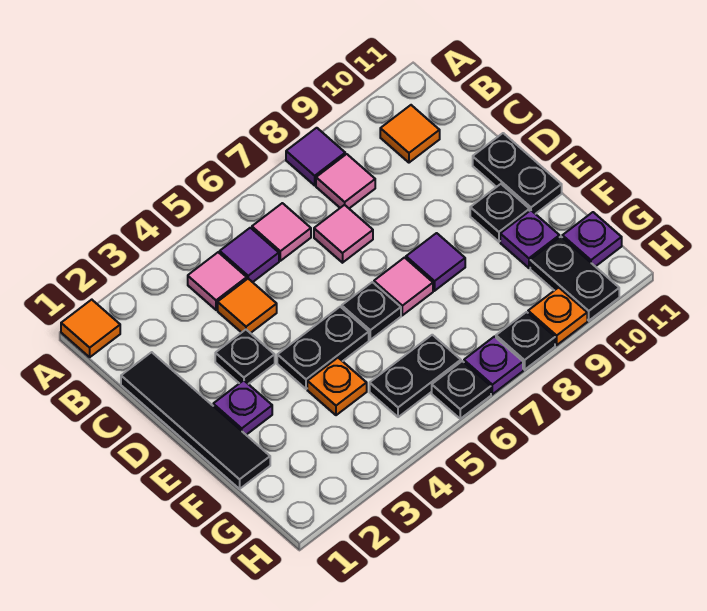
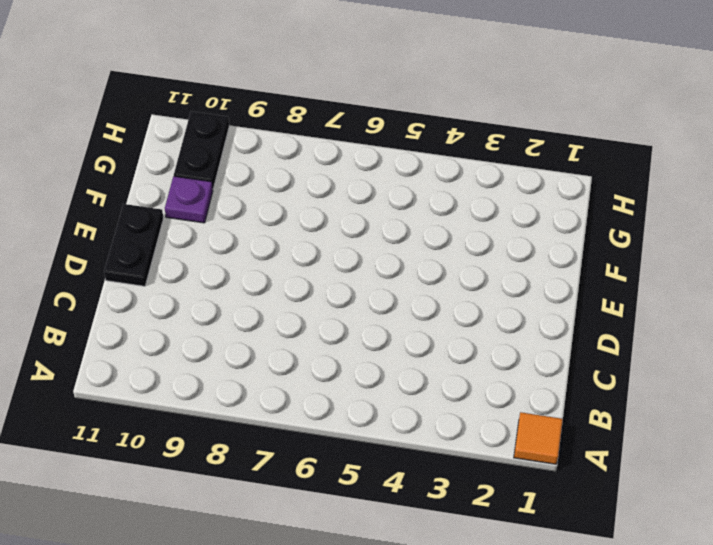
none -> purple 1x1 tile [286,128,345,185]
none -> pink 1x1 tile [188,252,247,310]
none -> purple 1x1 tile [220,228,279,282]

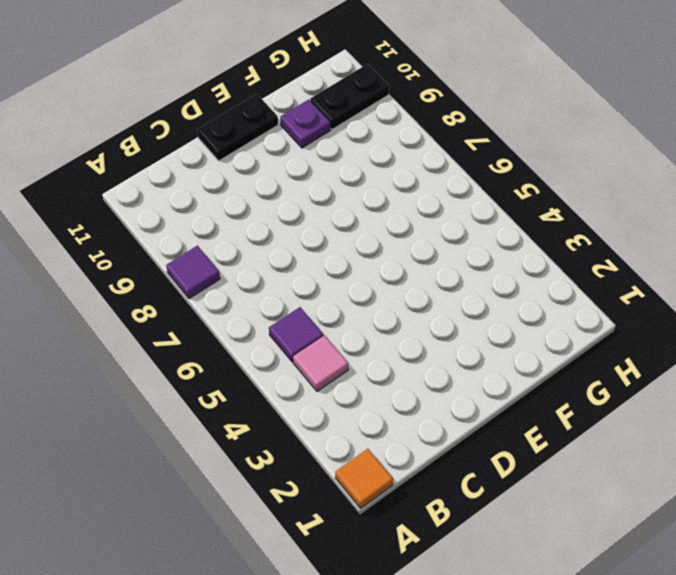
none -> pink 1x1 tile [252,203,311,261]
none -> pink 1x1 tile [316,154,375,208]
none -> orange 1x1 tile [380,105,440,163]

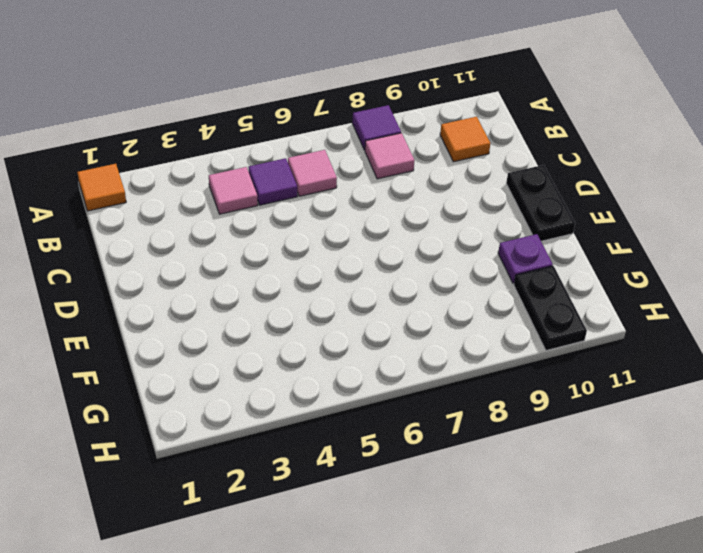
none -> black 1x4 tile [121,352,270,489]
none -> orange 1x1 tile [218,279,277,333]
none -> pink 1x1 tile [314,205,373,263]

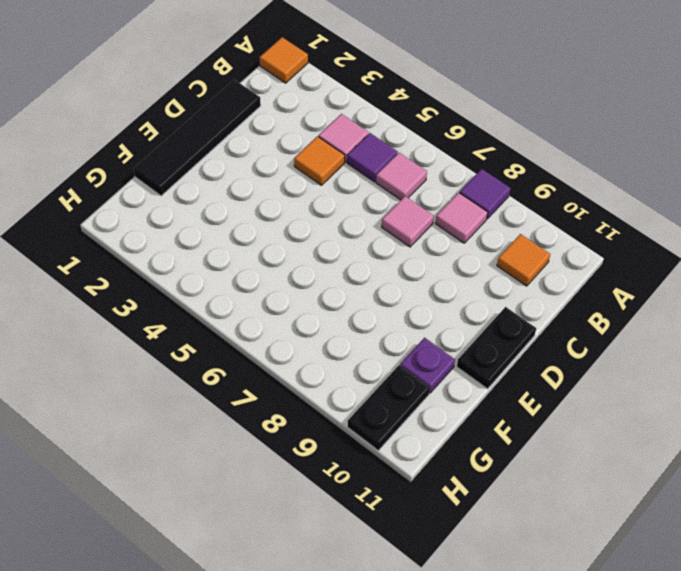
none -> black 1x1 plate [215,330,275,384]
none -> purple 1x1 plate [213,380,272,435]
none -> black 1x2 plate [277,307,369,389]

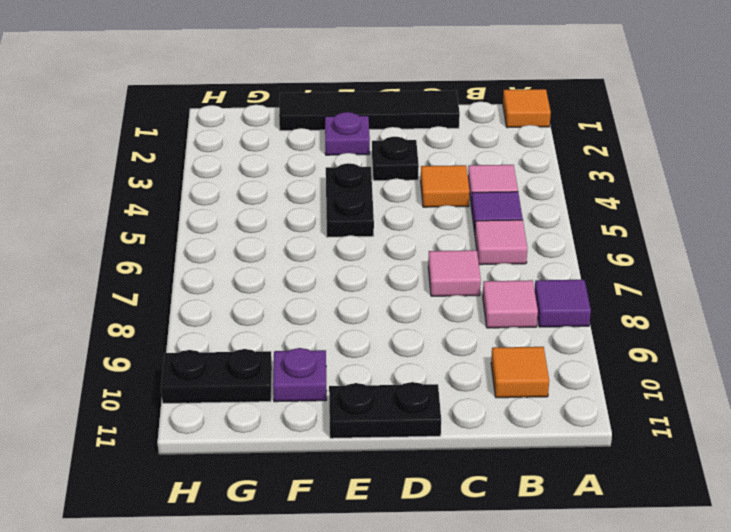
none -> black 1x1 plate [342,282,401,340]
none -> pink 1x1 tile [374,258,433,315]
none -> purple 1x1 tile [406,233,465,291]

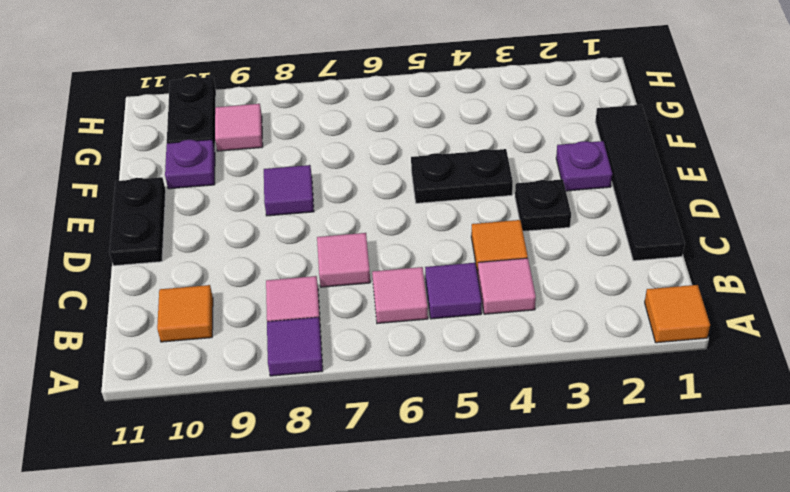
pink 1x1 tile [215,104,263,151] -> pink 1x1 tile moved to [374,258,433,315]
none -> black 1x1 plate [342,282,401,340]
none -> black 1x1 plate [470,184,529,242]
none -> orange 1x1 plate [307,358,367,415]

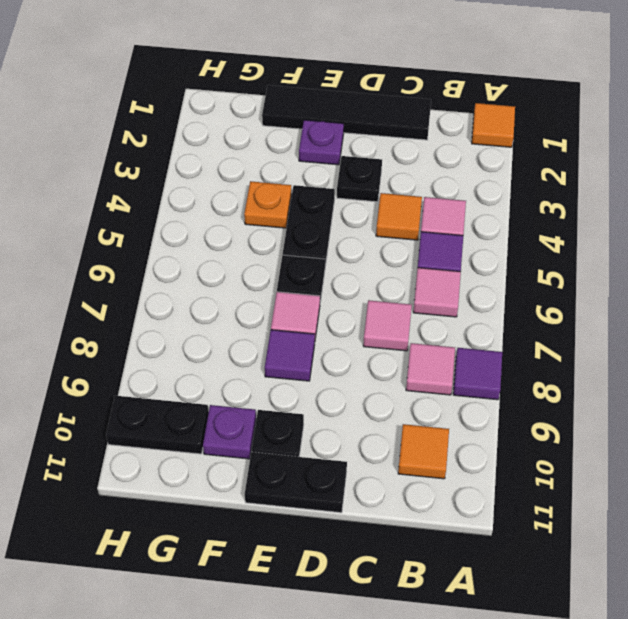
none -> black 1x2 plate [370,335,461,417]
none -> purple 1x1 plate [562,212,622,267]
none -> black 1x1 plate [432,361,491,419]

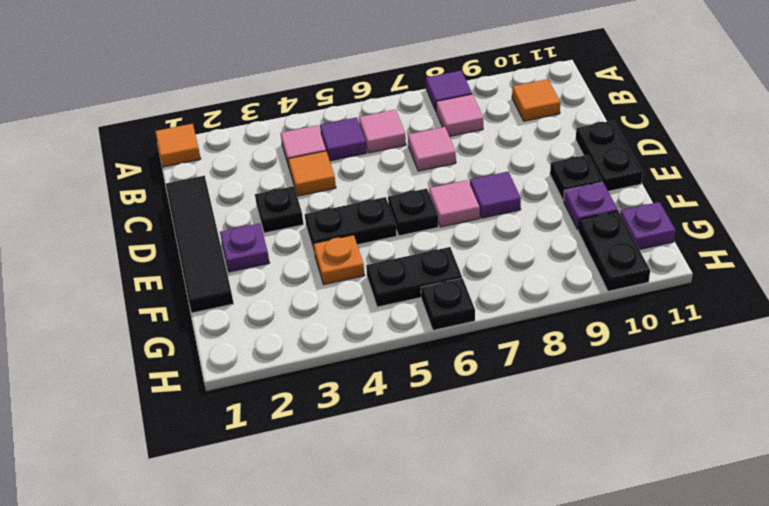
none -> purple 1x1 plate [464,337,523,394]
none -> black 1x1 plate [496,312,555,370]
none -> orange 1x1 plate [528,287,587,345]

